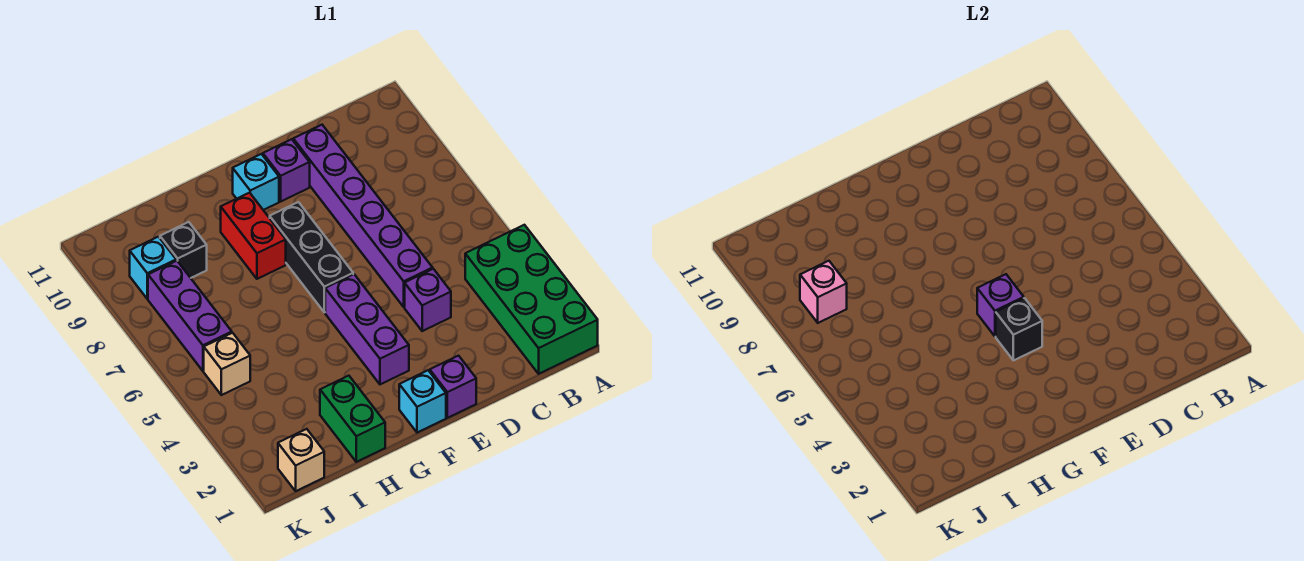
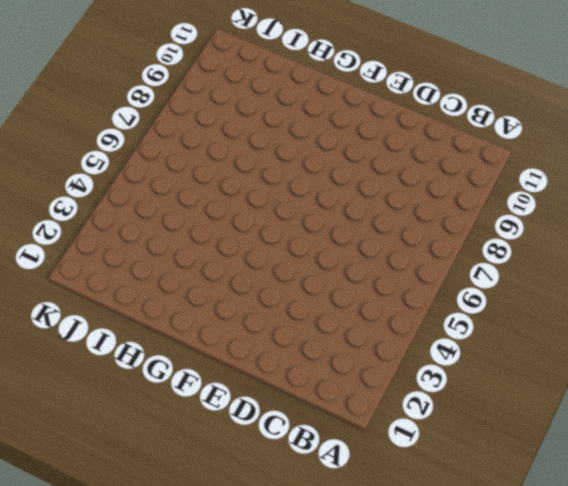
none -> green 2x4 brick [465,225,598,374]
none -> purple 1x1 brick [405,269,451,331]
none -> purple 1x6 brick [293,125,433,307]

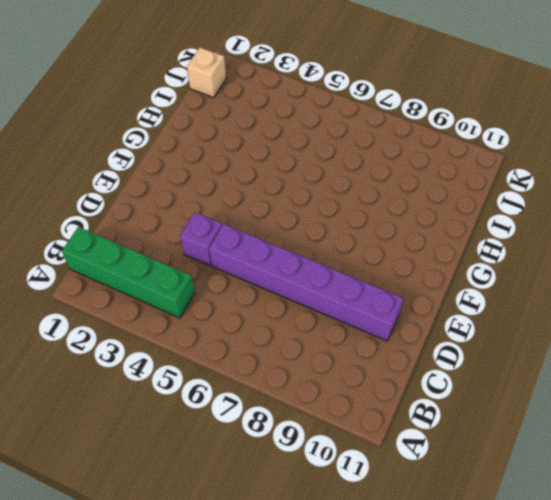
green 1x4 brick [62,227,195,318] -> green 2x4 brick [465,225,598,374]
none -> purple 1x1 brick [430,356,476,418]
none -> purple 1x1 brick [263,139,310,201]
none -> cyan 1x1 brick [399,370,446,433]

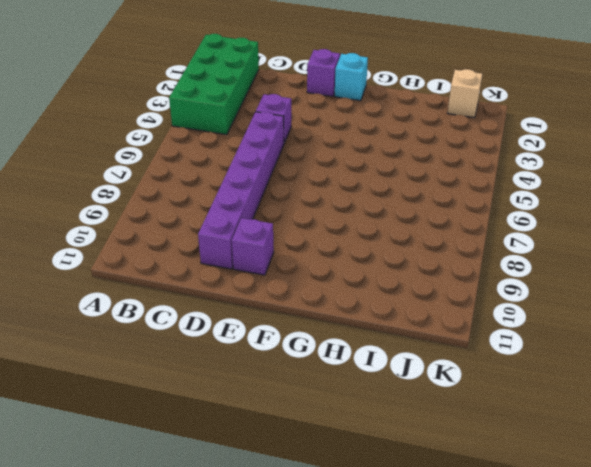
none -> purple 1x3 brick [325,274,409,384]
none -> black 1x3 brick [270,202,353,312]
none -> cyan 1x1 brick [233,154,279,210]

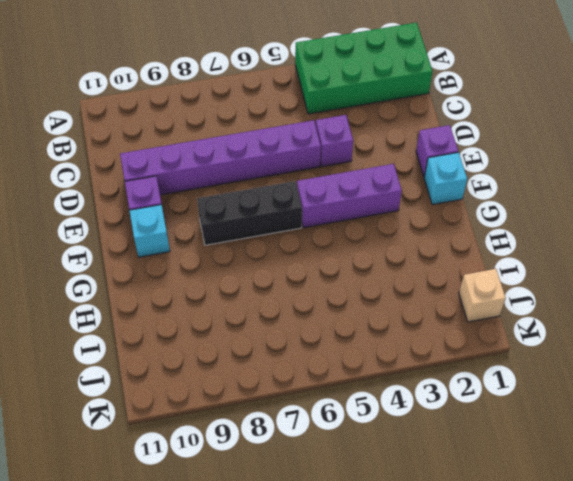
none -> red 1x2 brick [221,193,286,279]
none -> green 1x2 brick [320,376,385,462]
none -> black 1x1 brick [160,222,207,278]

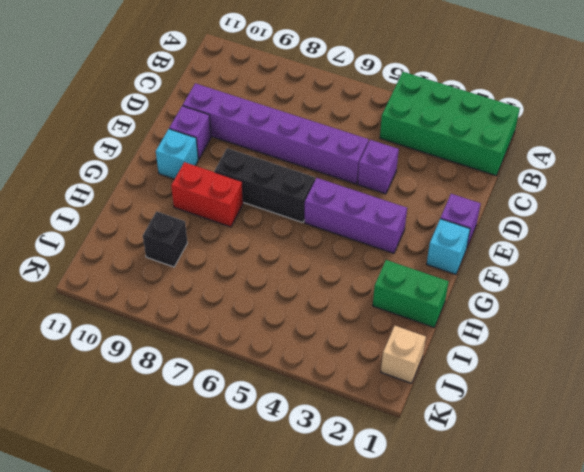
none -> tan 1x1 brick [204,333,250,395]
none -> purple 1x3 brick [148,261,232,371]
none -> cyan 1x1 brick [130,237,176,299]

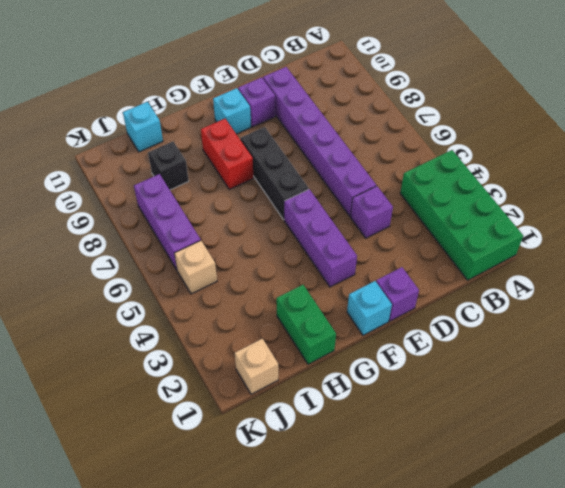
cyan 1x1 brick [123,102,163,152] -> cyan 1x1 brick moved to [130,237,176,299]
none -> black 1x1 brick [996,298,1042,360]
none -> purple 1x1 brick [977,274,1024,336]
none -> pink 1x1 brick [800,261,847,323]

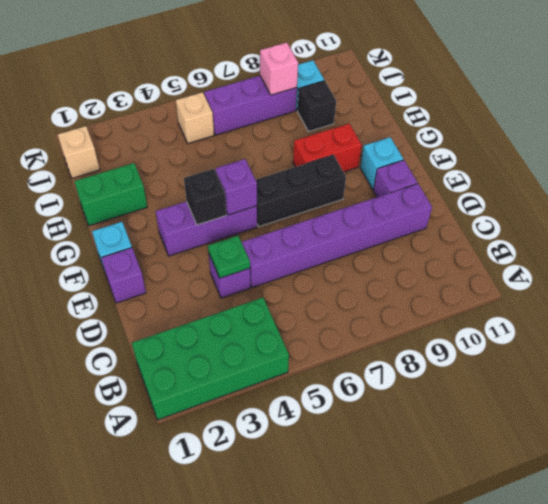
green 1x1 plate [208,236,250,278] -> none

